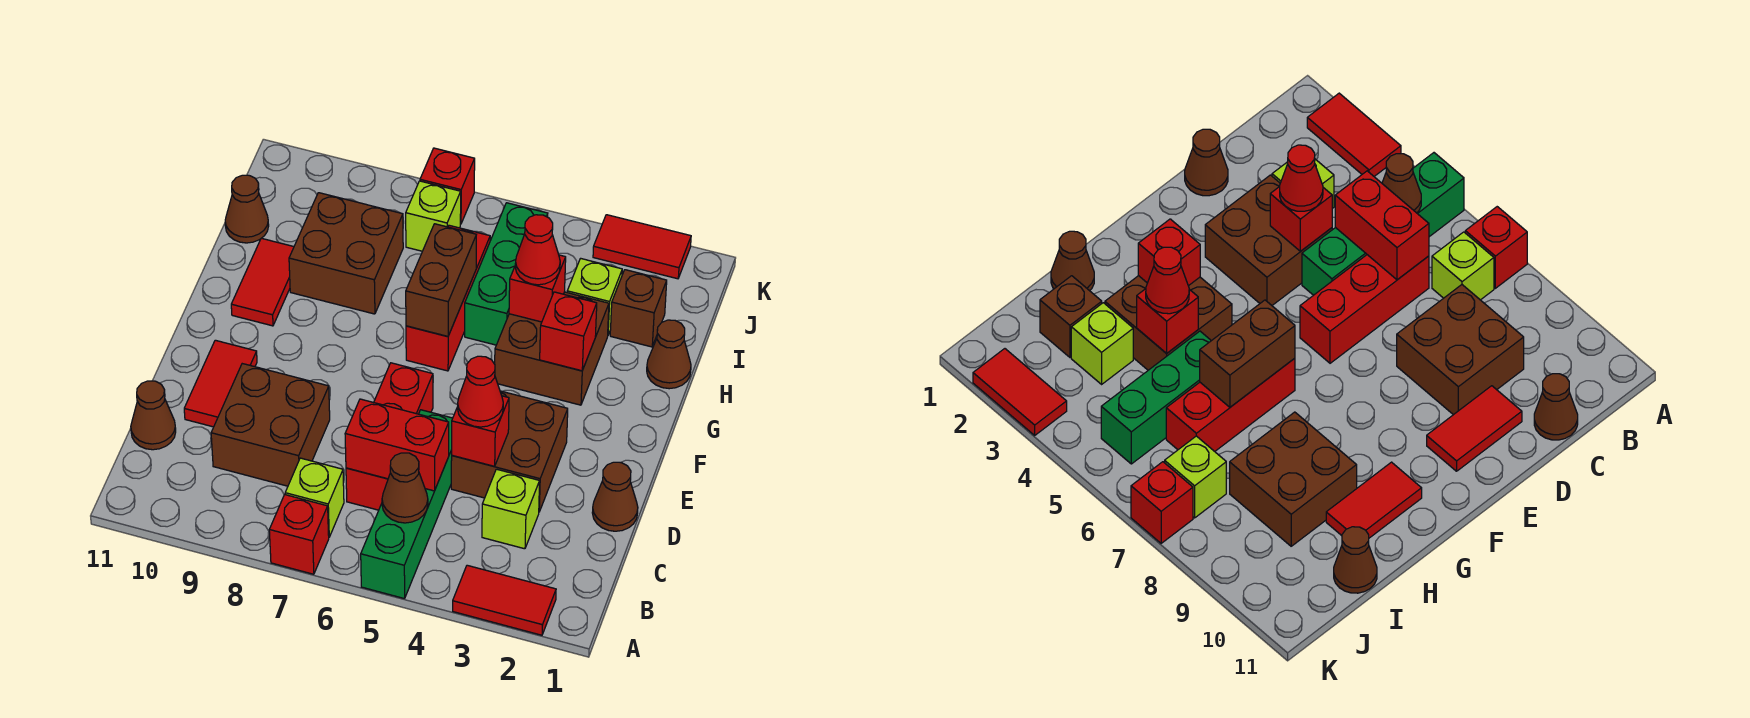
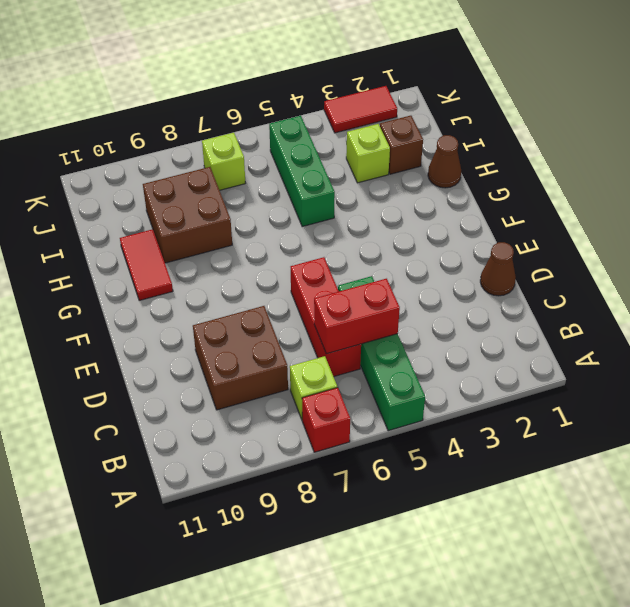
none -> red 1x2 tile [453,565,556,635]
none -> lime 1x1 brick [482,469,540,549]
none -> brown 1x1 cone [131,381,176,450]
none -> brown 2x2 brick [451,391,568,512]

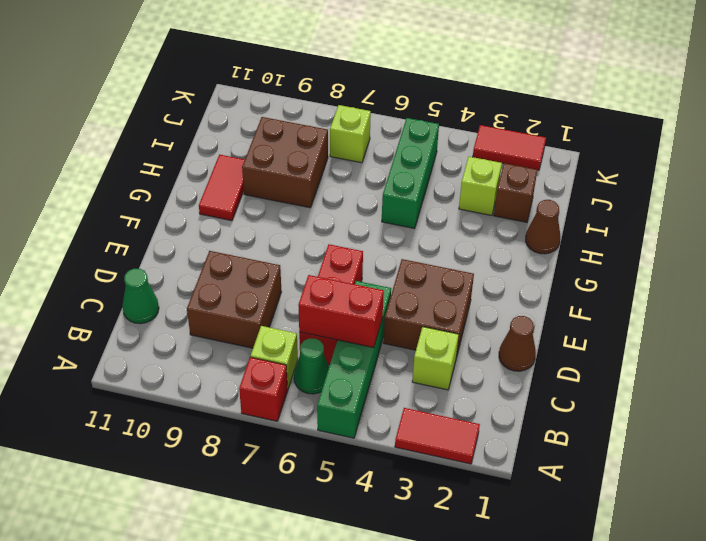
green 1x1 cone [294,338,329,394] -> none
green 1x1 cone [122,269,159,324] -> brown 1x1 cone [131,381,176,450]
none -> red 1x2 tile [184,340,257,427]
none -> brown 2x2 brick [495,292,609,405]
none -> red 1x3 brick [406,225,490,371]
none -> brown 1x1 cone [225,175,269,243]

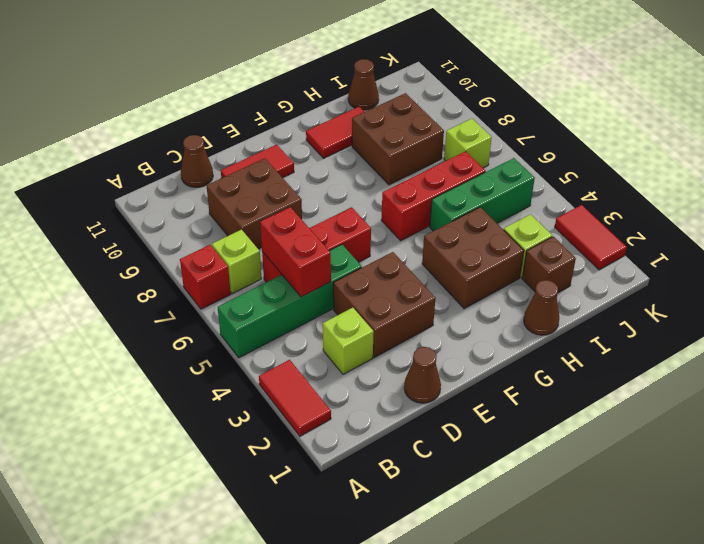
none -> red 1x1 brick [420,148,475,224]
none -> brown 1x1 cone [382,453,428,523]
none -> red 1x1 brick [452,396,509,466]
none -> red 1x1 brick [540,292,597,371]

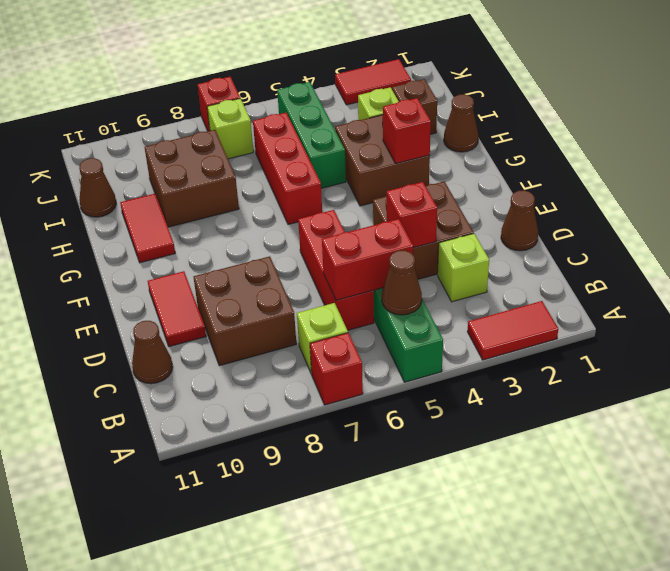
none -> brown 1x2 brick [406,224,476,336]
none -> red 1x1 brick [509,255,566,322]
none -> red 1x1 cone [458,356,503,427]
none -> red 1x1 cone [515,215,560,285]

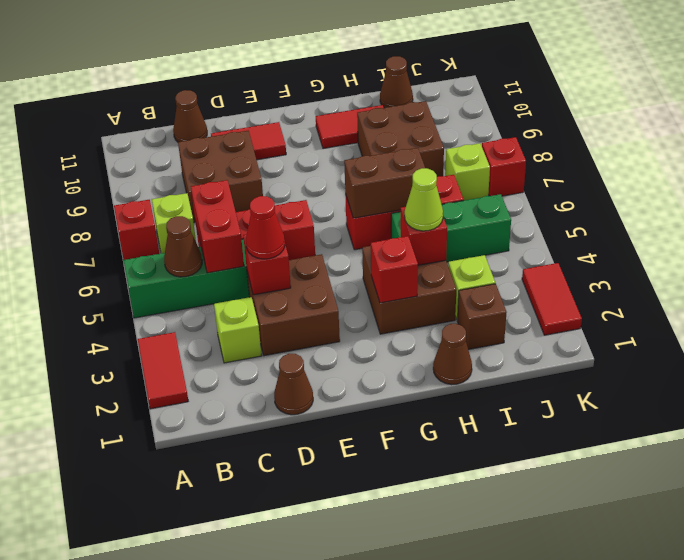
lime 1x1 cone [405,168,443,231] -> red 1x1 cone [515,215,560,285]

